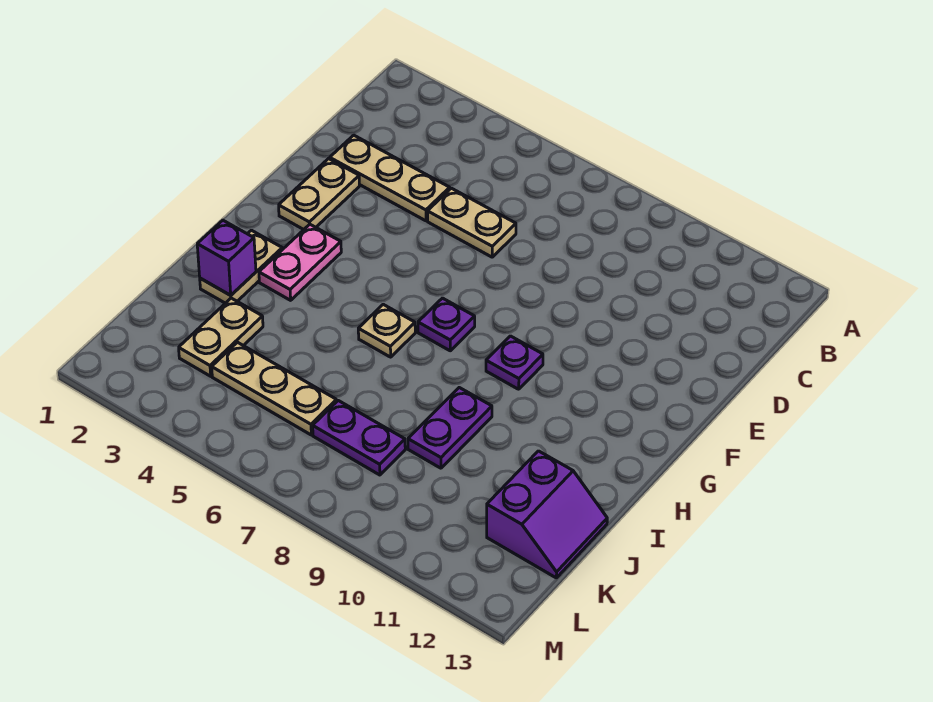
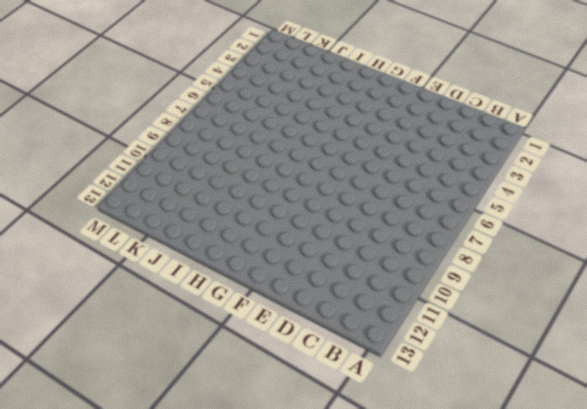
none -> tan 1x3 plate [330,135,450,221]
none -> tan 1x2 plate [427,188,516,257]
none -> tan 1x2 plate [279,159,360,230]

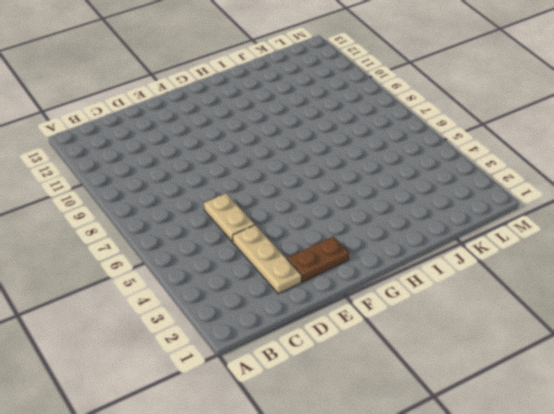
brown 1x2 plate [287,236,349,282] -> tan 1x2 plate [279,159,360,230]
none -> pink 1x2 plate [259,224,341,300]
none -> purple 1x1 plate [418,298,475,351]
none -> purple 1x1 plate [486,336,543,389]

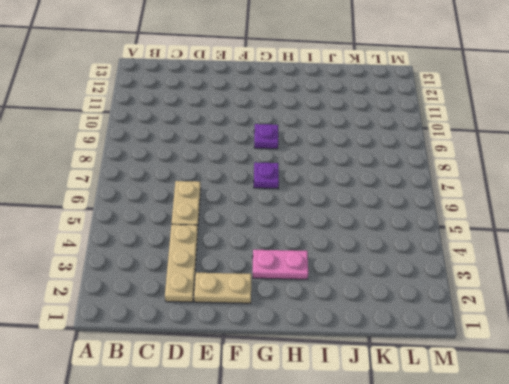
none -> tan 1x2 plate [200,230,282,303]
none -> tan 1x1 plate [358,304,415,357]
none -> purple 1x2 plate [408,388,492,468]

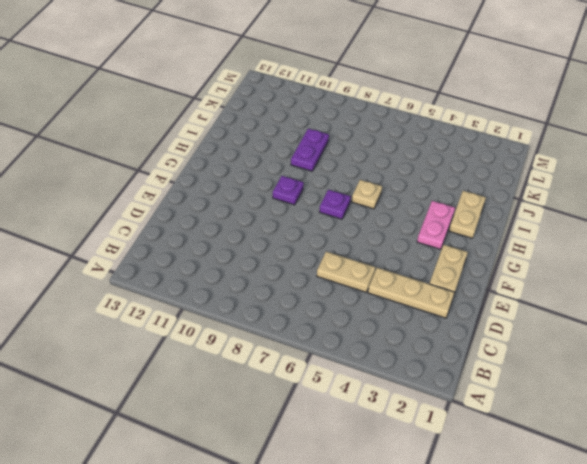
none -> tan 1x2 plate [179,298,263,376]
none -> purple 2x2 slope [487,451,607,578]
none -> tan 1x3 plate [212,342,337,435]

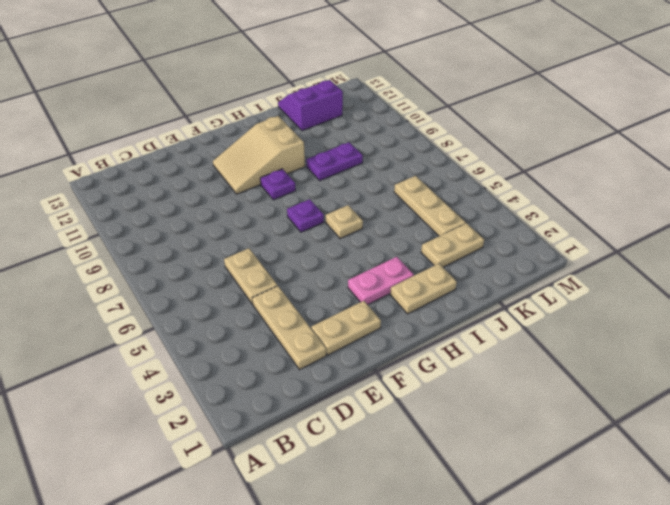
tan 2x3 slope [213,116,305,194] -> none
none -> purple 1x2 plate [313,401,405,475]
none -> purple 1x1 brick [197,220,256,295]

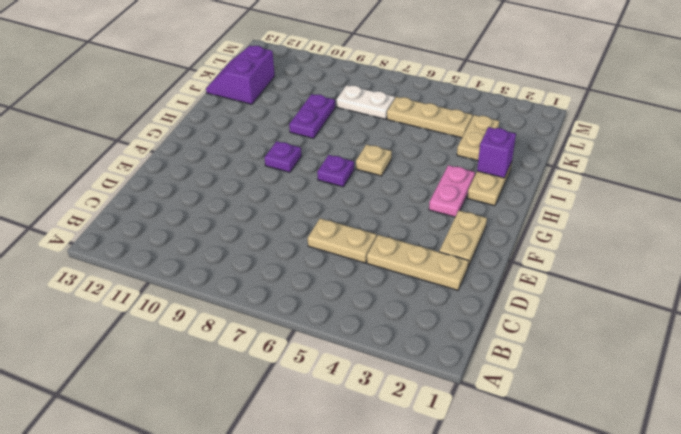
white 1x2 plate [337,85,395,119] -> purple 1x2 plate [313,401,405,475]

